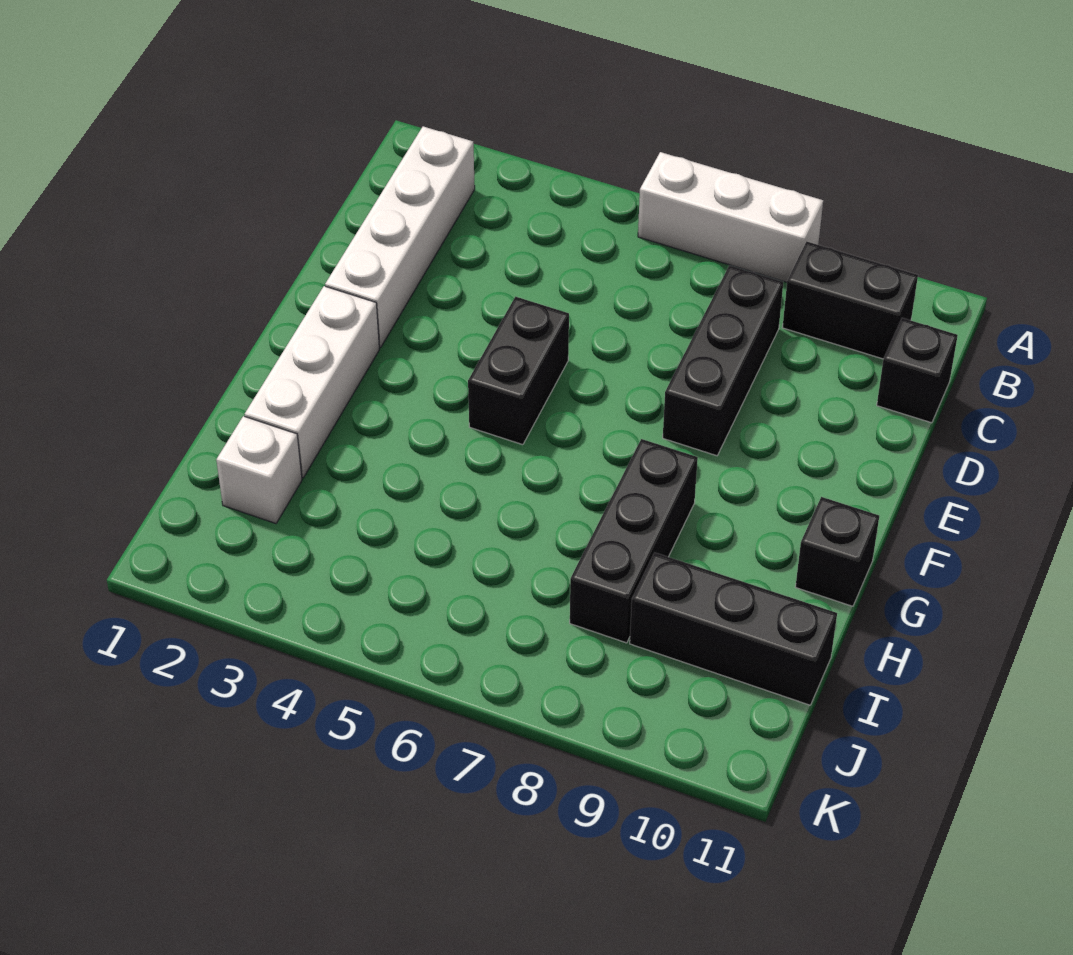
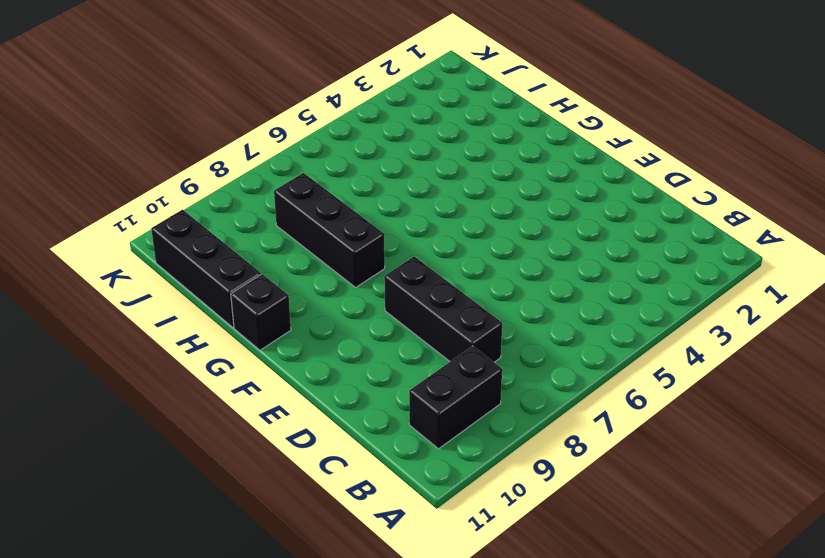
black 1x3 brick [151,210,261,327] -> black 1x3 brick turned to [630,553,837,705]
none -> white 1x3 brick [638,152,823,282]
none -> white 1x4 brick [325,126,475,348]

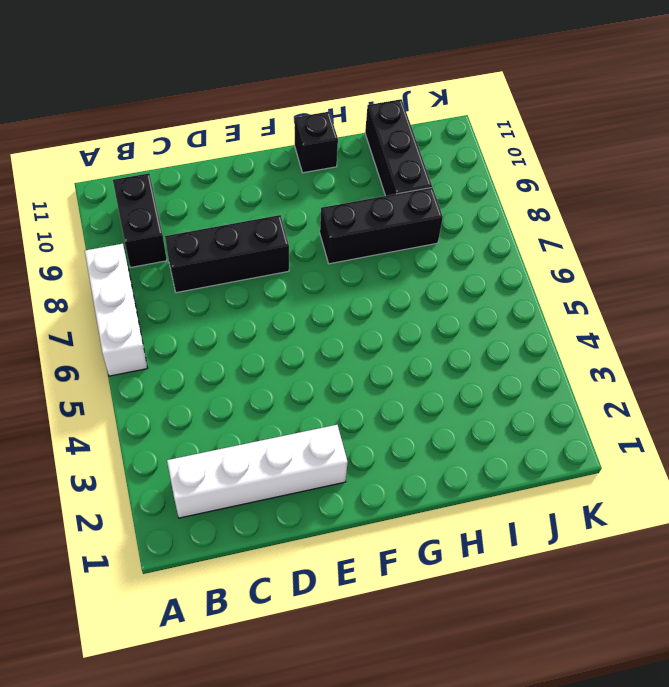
none -> black 1x1 brick [877,318,958,423]
none -> black 1x2 brick [468,297,569,445]

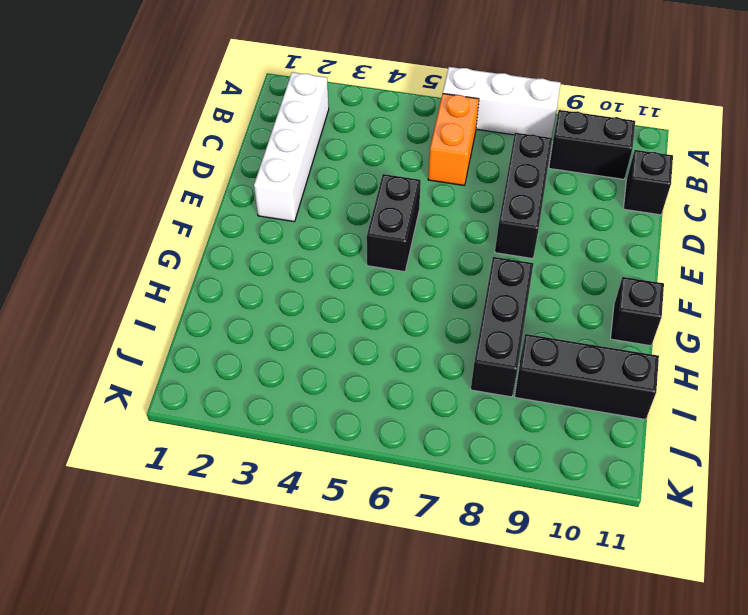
orange 1x2 brick [428,94,479,186] -> none
none -> white 1x3 brick [245,286,379,478]
none -> white 1x1 brick [216,416,302,524]

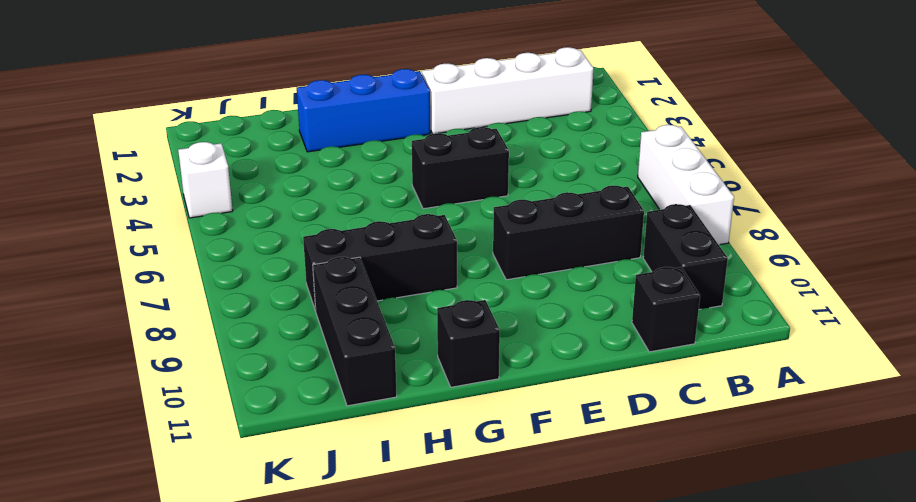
blue 1x3 brick [297,69,430,152] -> white 1x3 brick [245,286,379,478]
white 1x1 brick [178,142,233,218] -> white 1x1 brick moved to [216,416,302,524]

